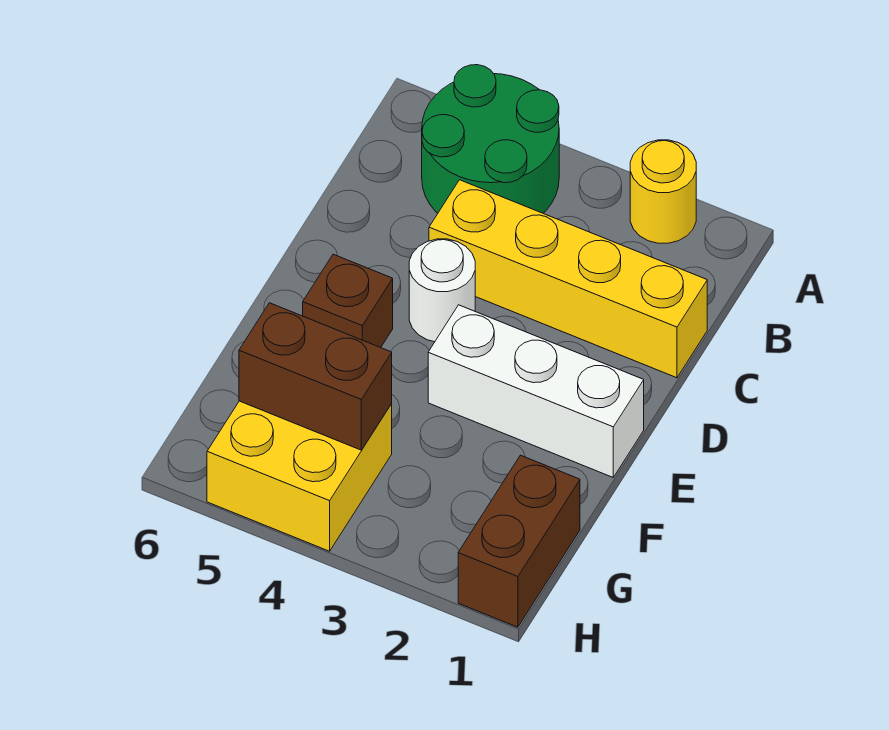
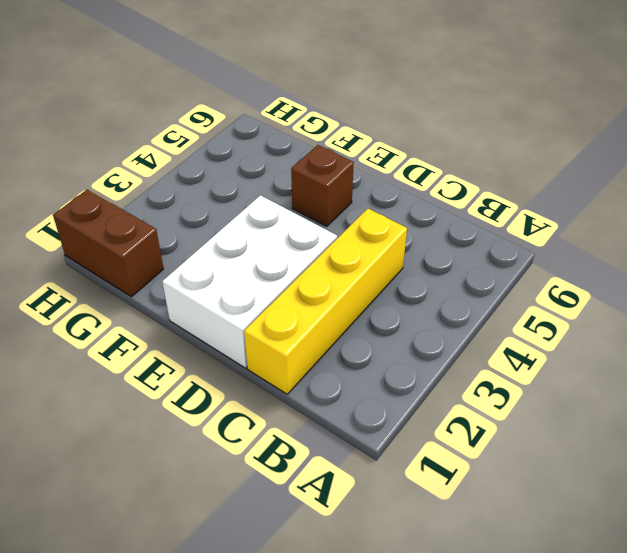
white 2x3 brick [162,195,337,368] -> white 1x3 brick [428,305,644,477]
none -> yellow 1x1 round brick [630,140,696,243]
none -> green 2x2 round brick [422,65,559,213]

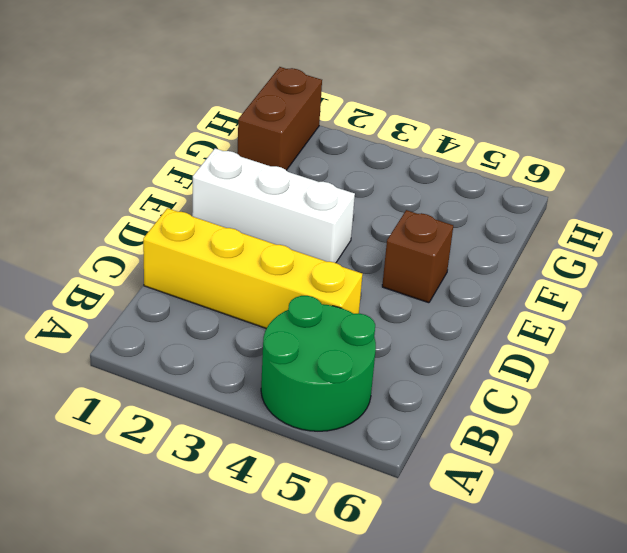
none -> yellow 1x1 round brick [630,140,696,243]
none -> white 1x1 round brick [409,239,475,342]

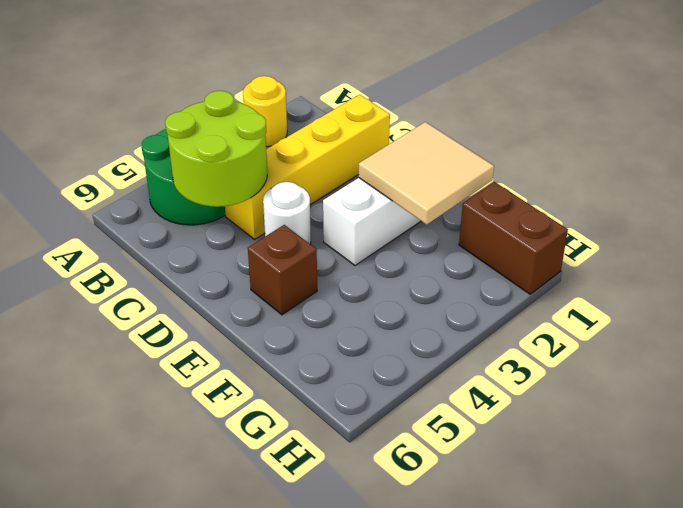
lime 2x2 round brick [165,91,267,207] -> none
tan 2x2 tile [359,122,494,224] -> none
none -> yellow 2x2 brick [207,401,392,551]
none -> brown 1x2 brick [239,303,392,450]

